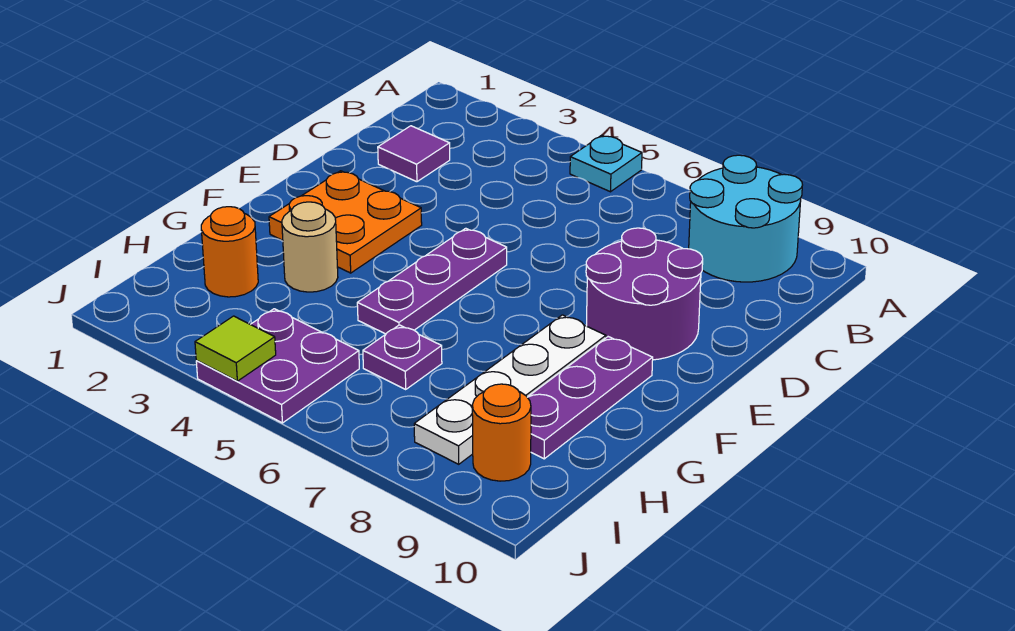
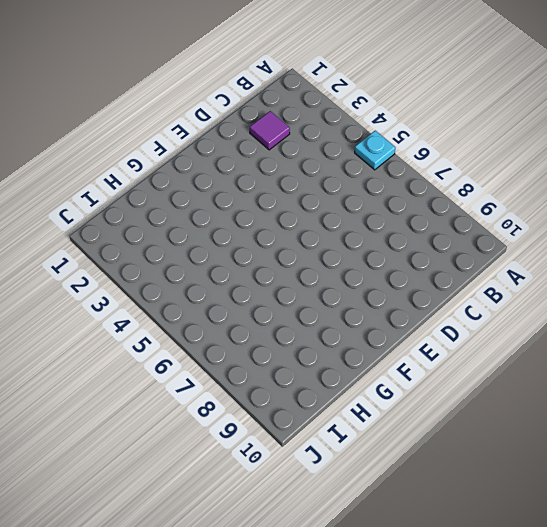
none -> cyan 2x2 round brick [689,155,802,282]
none -> purple 2x2 round brick [586,228,703,360]
none -> orange 2x2 plate [269,171,422,273]

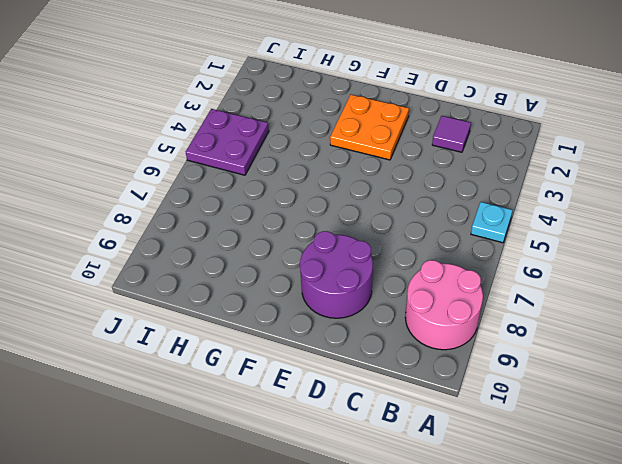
pink 2x2 round brick [405,260,483,350] -> cyan 2x2 round brick [689,155,802,282]
none -> purple 1x3 plate [357,228,507,334]
none -> white 1x4 plate [414,315,606,464]
none -> purple 1x3 plate [527,337,653,459]

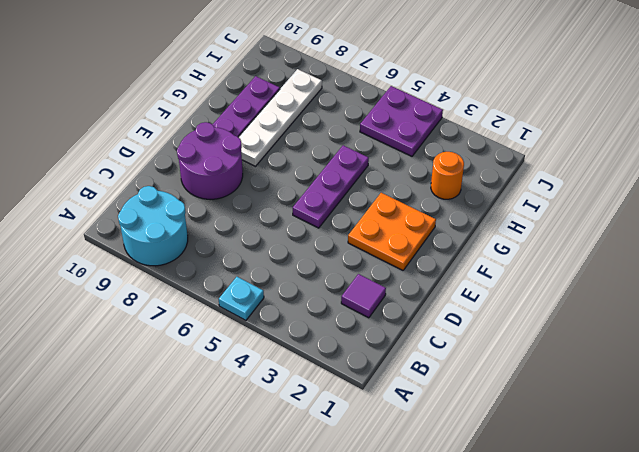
none -> tan 1x1 round brick [282,202,338,292]
none -> purple 1x1 plate [363,325,442,389]
none -> orange 1x1 round brick [472,384,531,481]

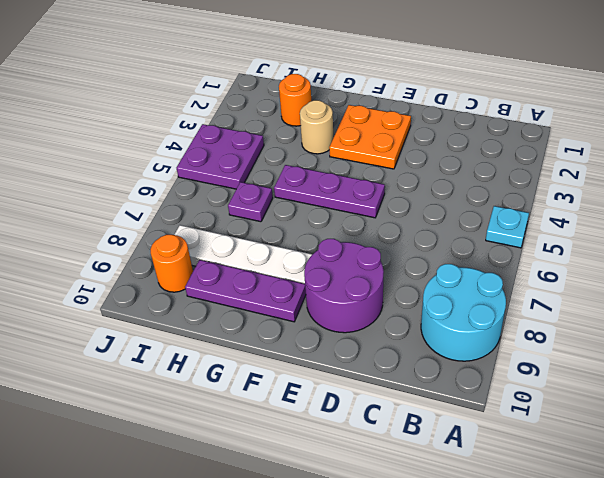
none -> purple 1x1 tile [378,126,450,182]
none -> lime 1x1 tile [195,316,276,381]

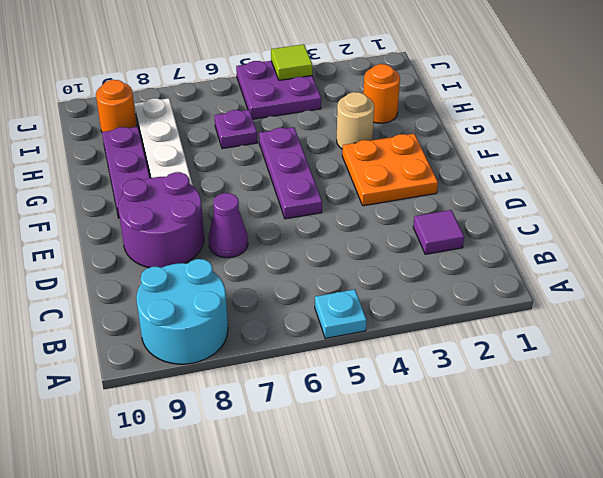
purple 1x1 cone [209,193,248,258] -> none

